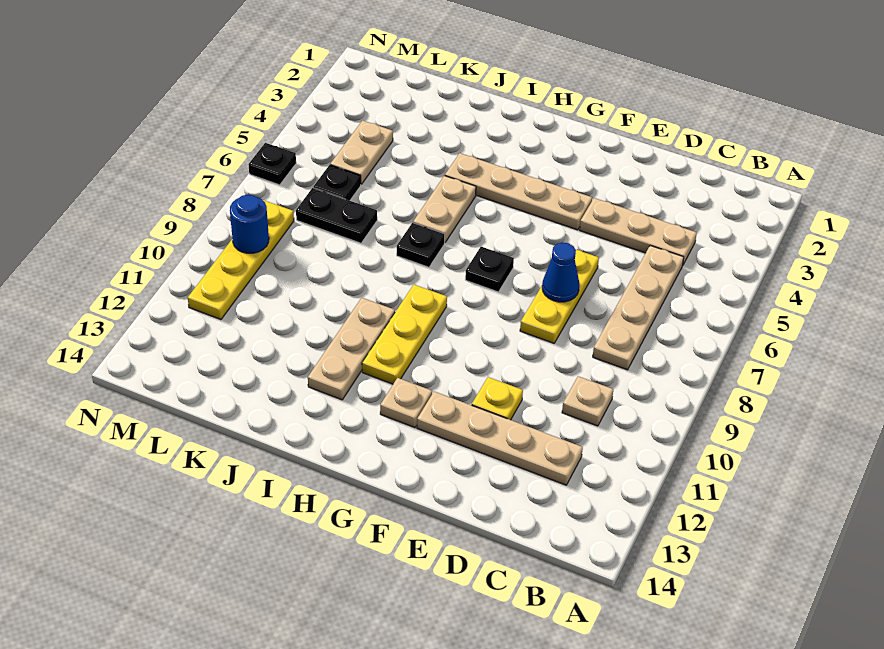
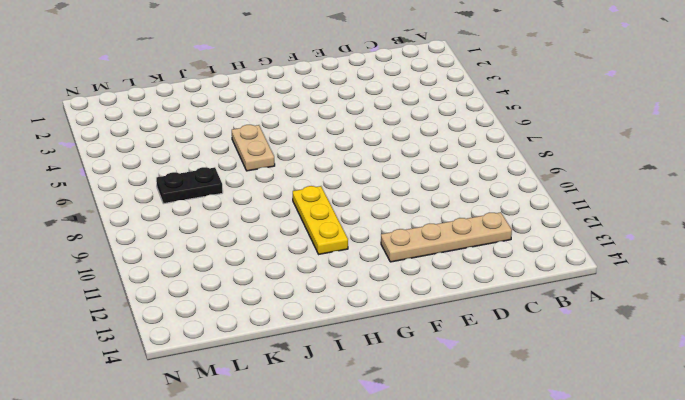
none -> tan 1x3 plate [580,198,697,266]
none -> tan 1x4 plate [593,246,684,370]
none -> tan 1x1 plate [562,376,613,426]

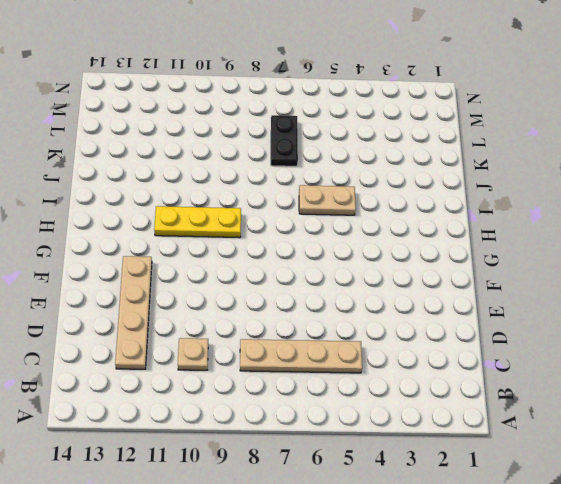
none -> tan 1x3 plate [580,198,697,266]
none -> yellow 1x3 plate [520,250,599,343]
none -> yellow 1x1 plate [472,377,523,420]

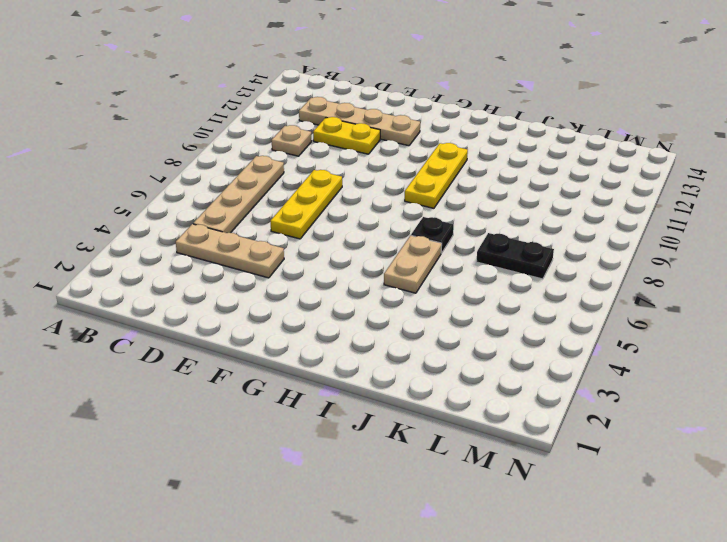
yellow 1x2 plate [313,117,380,154] -> yellow 1x1 plate [472,377,523,420]
none -> tan 1x4 plate [445,153,592,230]
none -> black 1x1 plate [465,247,514,292]
none -> tan 1x1 plate [380,378,432,428]

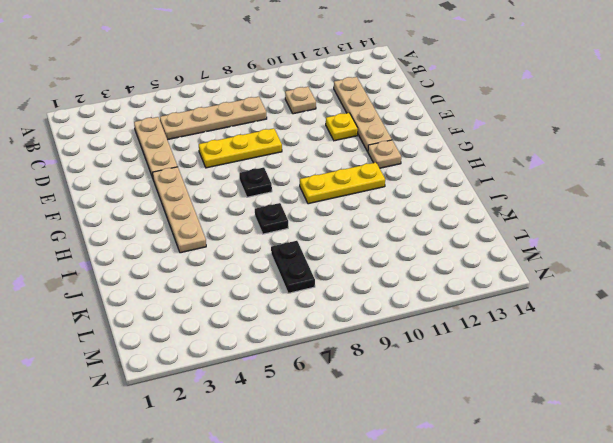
none -> tan 1x2 plate [413,176,476,242]
none -> tan 1x3 plate [308,298,395,400]
none -> tan 1x2 plate [330,120,393,184]

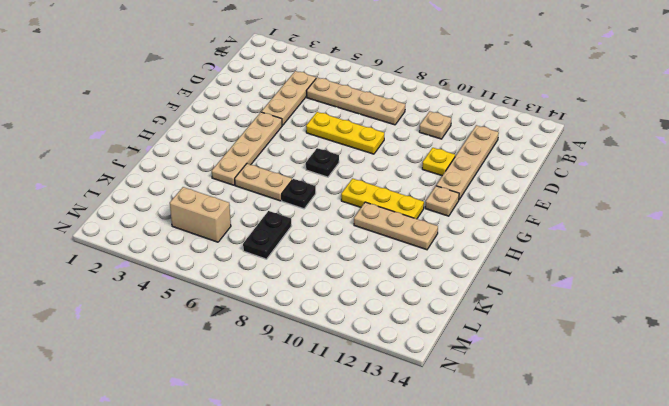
tan 1x2 brick [170,187,231,242] -> tan 1x2 plate [330,120,393,184]
none -> black 1x1 plate [313,165,361,201]
none -> yellow 1x4 plate [188,200,294,320]
none -> black 1x1 plate [248,143,296,185]

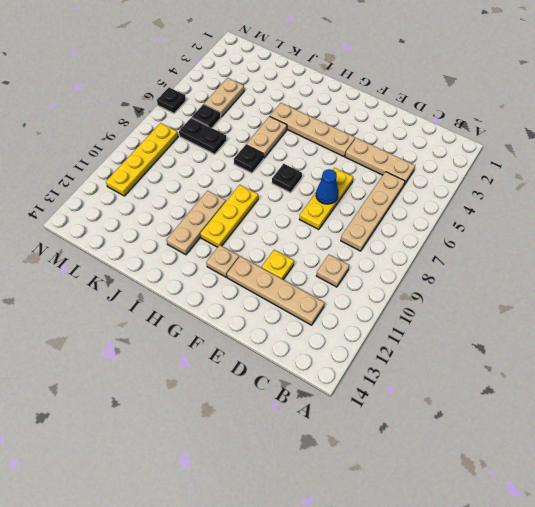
none -> blue 1x1 round brick [230,195,269,253]

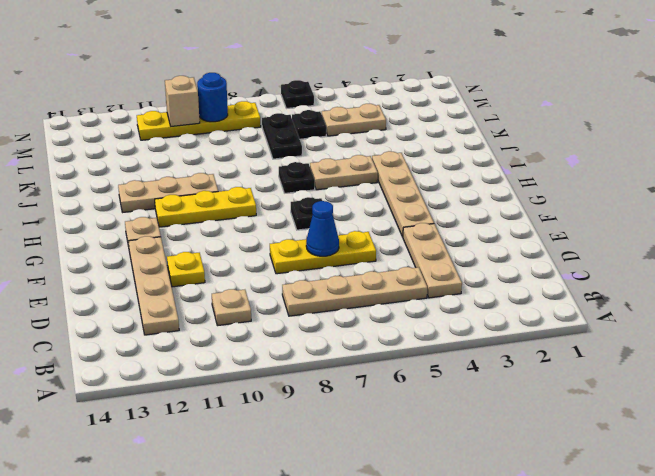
tan 1x1 brick [165,76,200,126] -> none

